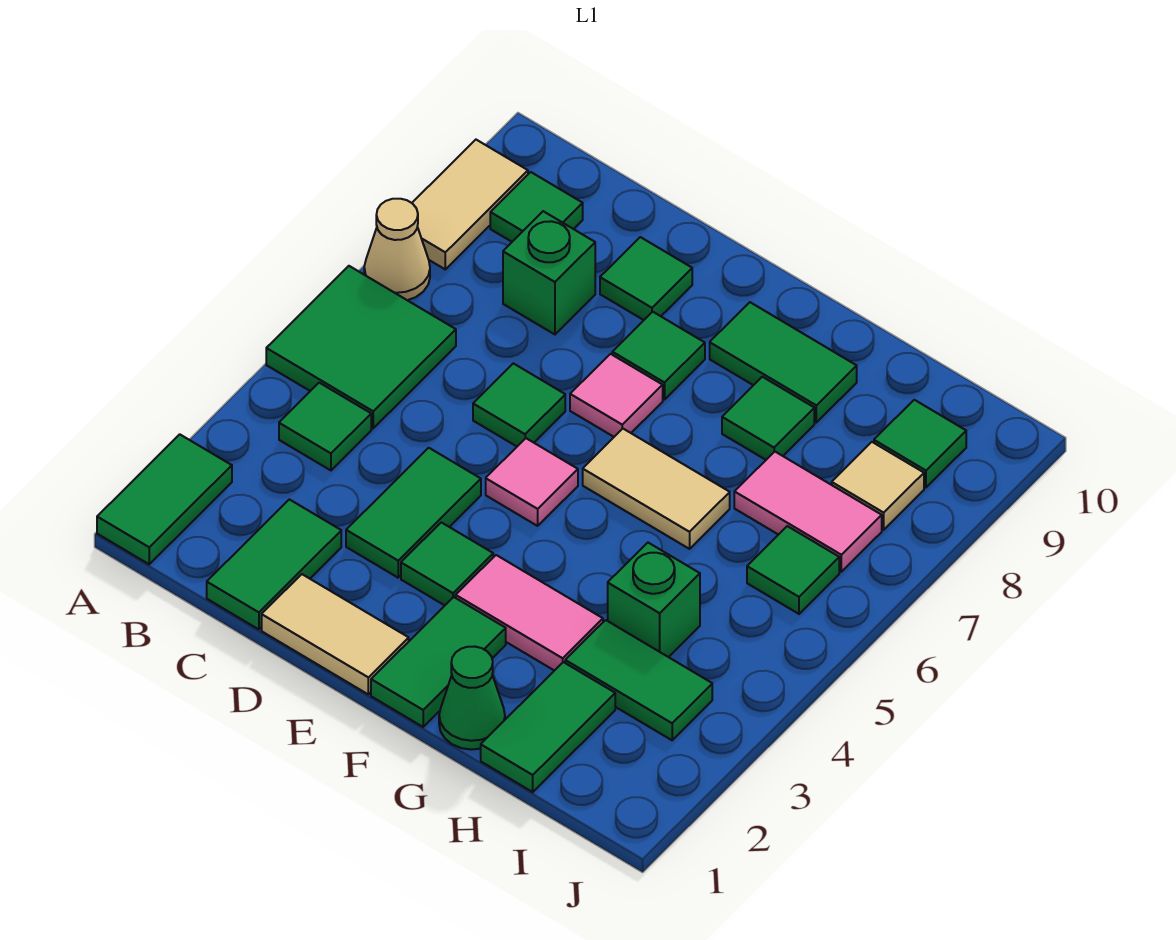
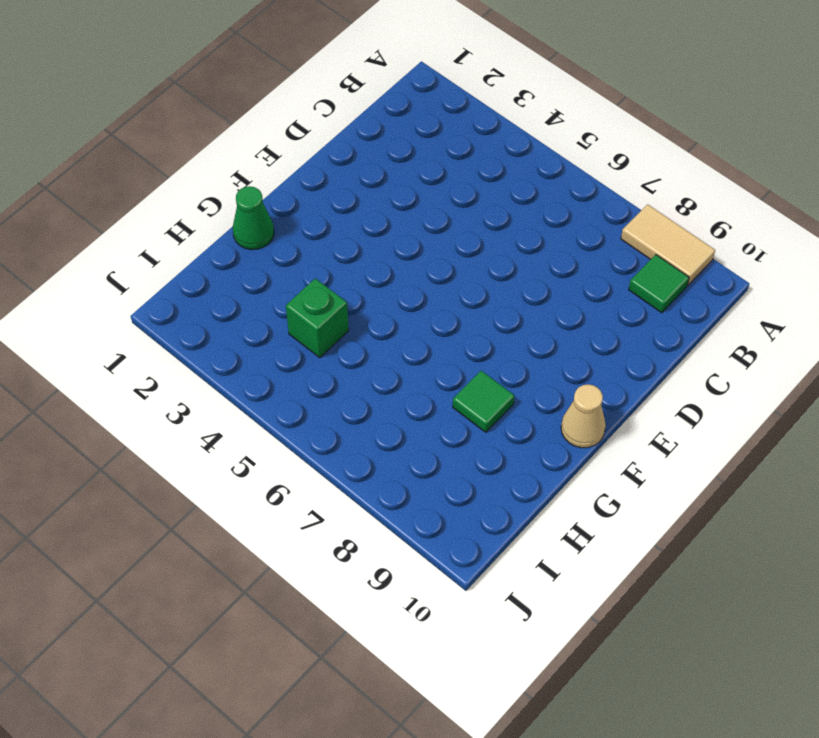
tan 1x1 cone [561,384,606,448] -> tan 1x1 cone moved to [364,199,430,300]
none -> green 1x2 tile [97,434,232,564]
none -> green 2x2 tile [266,266,456,428]
none -> green 1x1 tile [279,383,371,470]

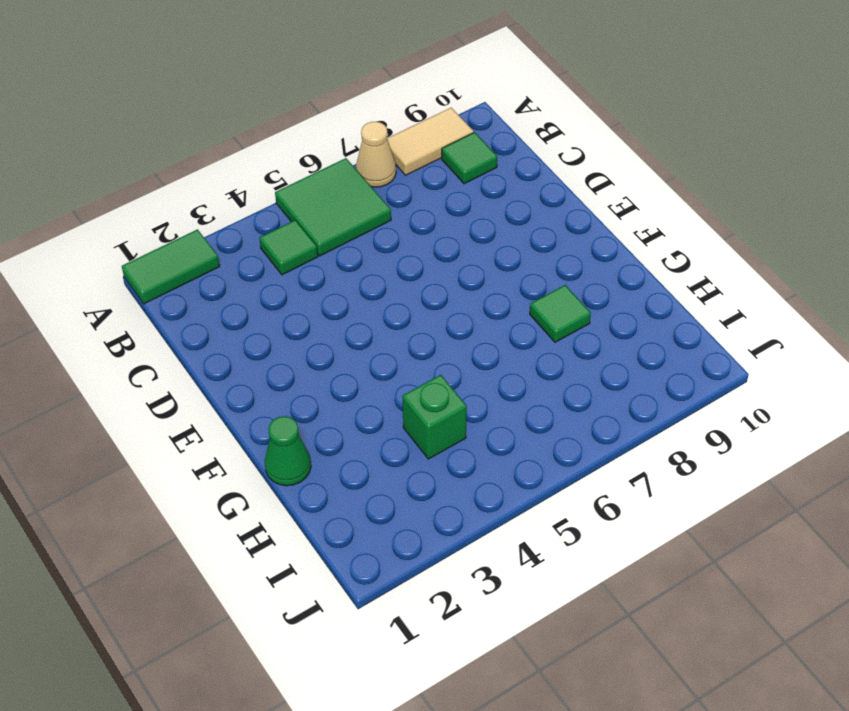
none -> green 1x2 tile [207,499,341,629]
none -> green 1x1 brick [503,211,595,334]
none -> tan 1x2 tile [262,574,409,694]

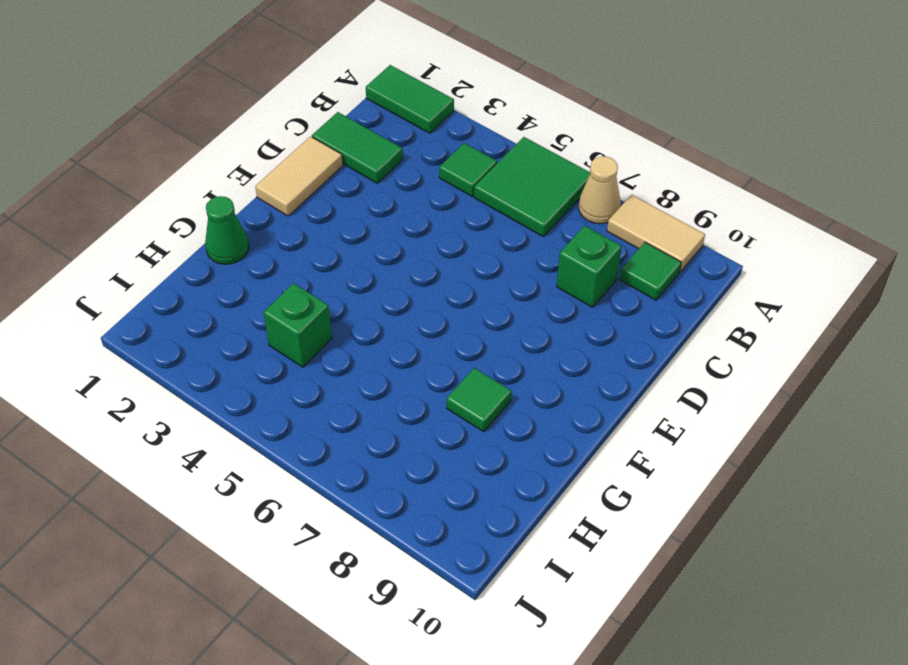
none -> green 1x2 tile [346,448,481,578]
none -> green 1x1 tile [473,363,565,446]
none -> green 1x1 tile [600,237,692,320]

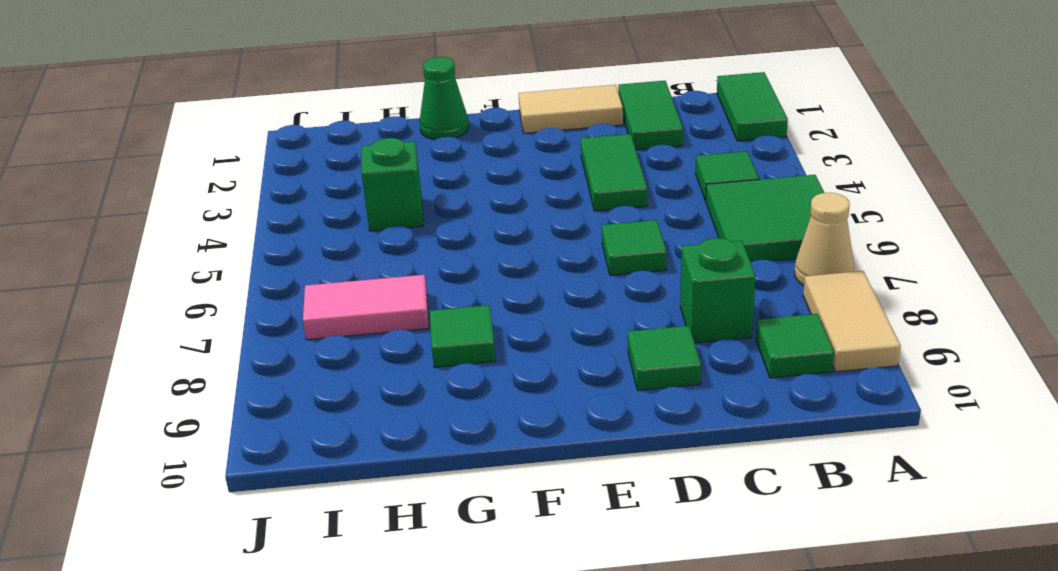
none -> green 1x1 tile [401,522,493,605]
none -> pink 1x1 tile [486,438,578,526]
none -> pink 1x1 tile [570,354,663,437]

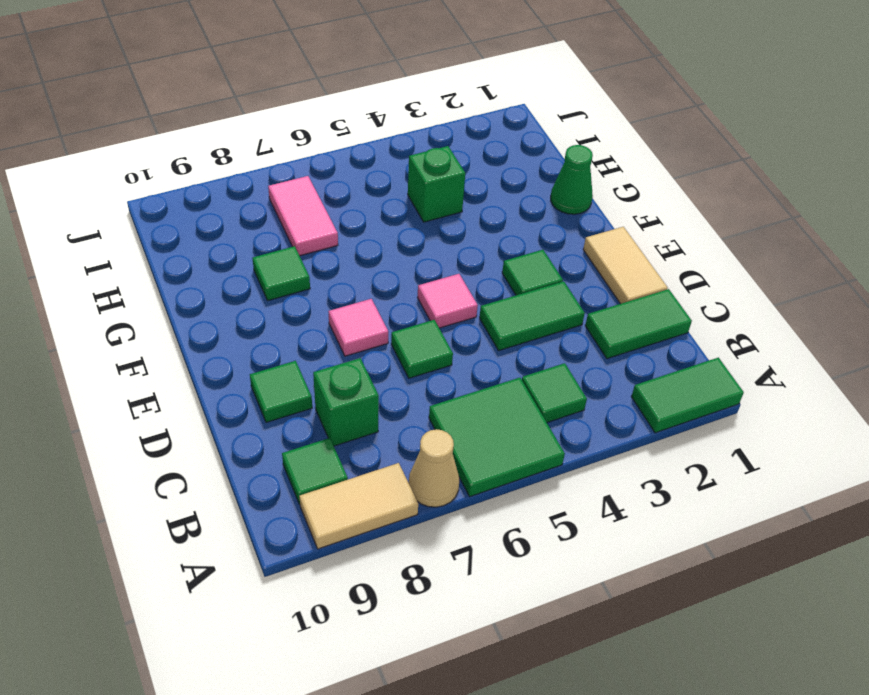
none -> green 1x1 tile [612,312,705,400]
none -> green 1x2 tile [371,597,506,727]
none -> pink 1x2 tile [456,555,603,671]

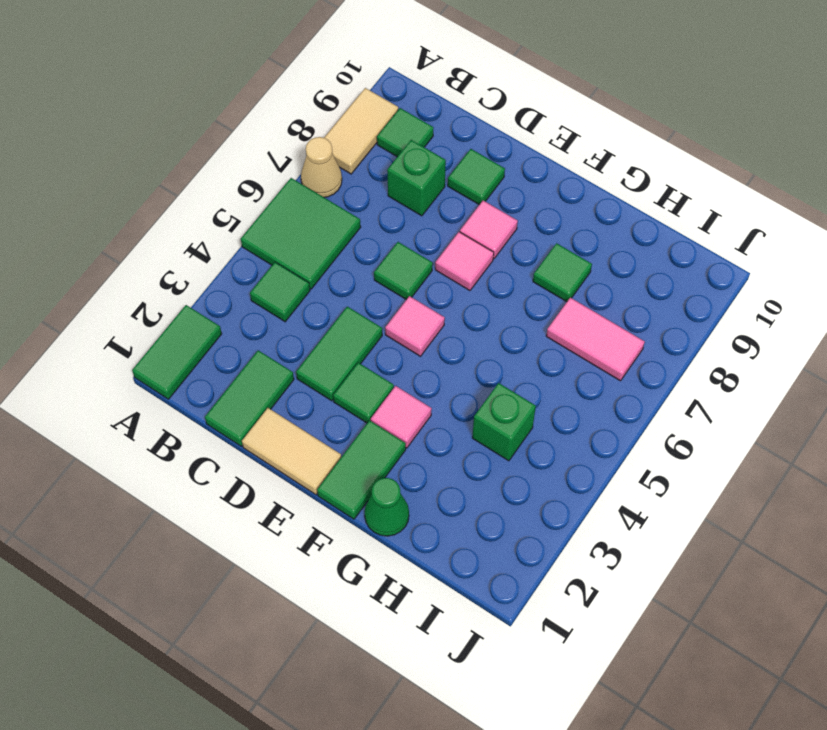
pink 1x1 tile [460,201,518,258] -> green 1x1 tile [612,312,705,400]
pink 1x1 tile [371,386,432,448] -> pink 1x2 tile [456,555,603,671]
none -> tan 1x2 tile [583,429,730,549]
none -> green 1x2 tile [710,302,857,422]
none -> green 1x2 tile [481,662,615,792]

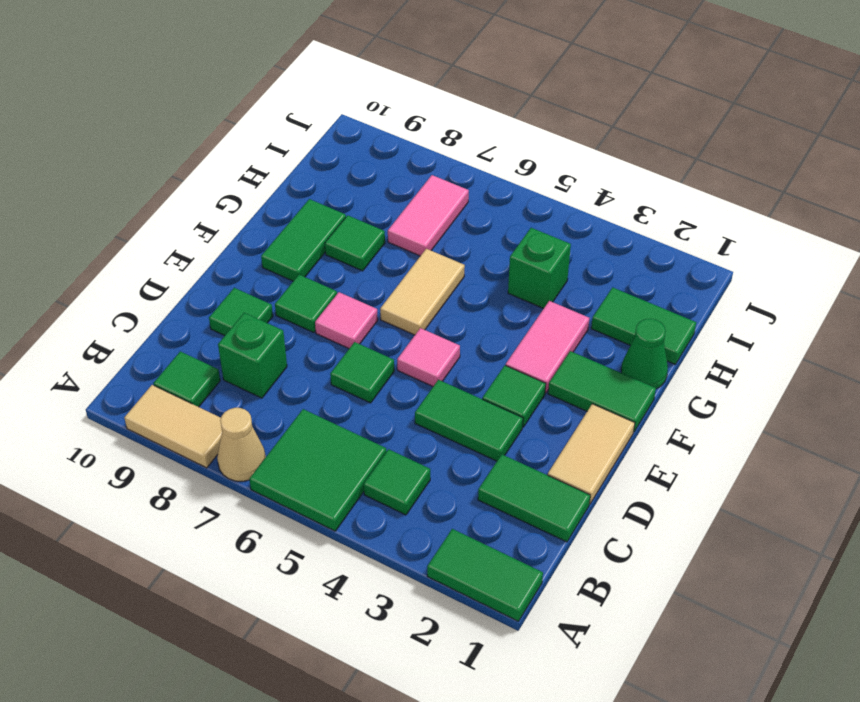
none -> green 1x2 tile [565,620,712,740]
none -> green 1x1 tile [747,526,839,614]
none -> tan 1x1 tile [832,442,924,530]

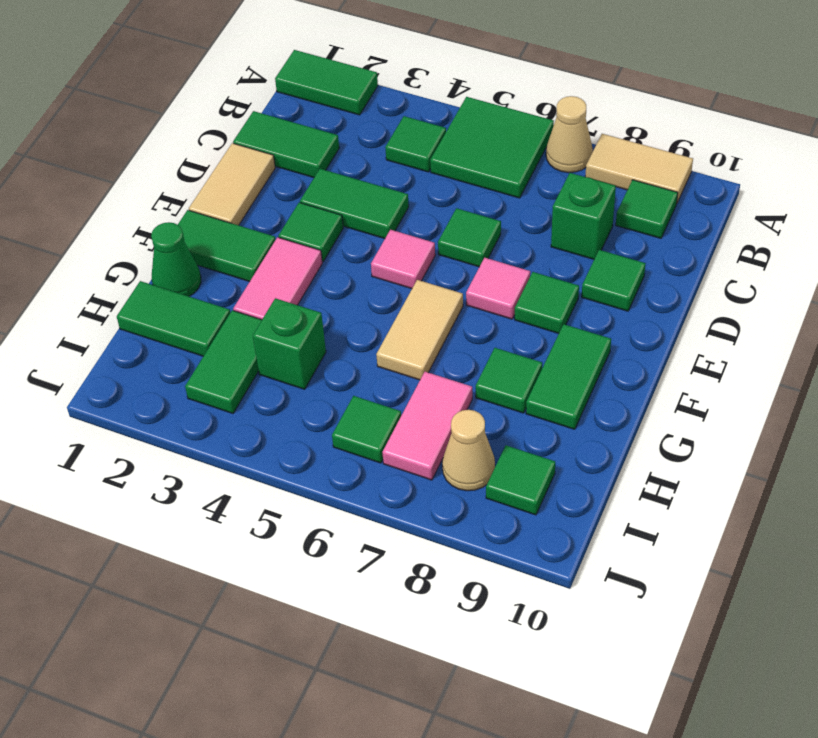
tan 1x1 cone [442,410,495,491] -> tan 1x1 tile [832,442,924,530]

